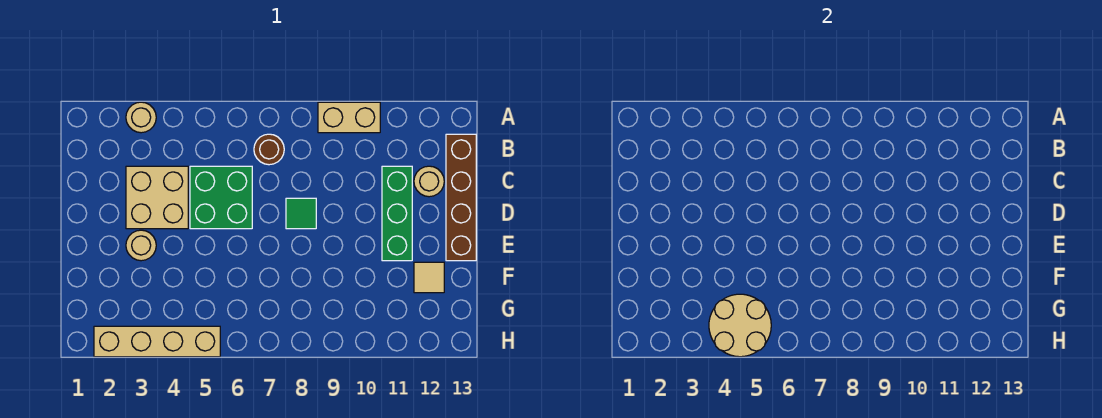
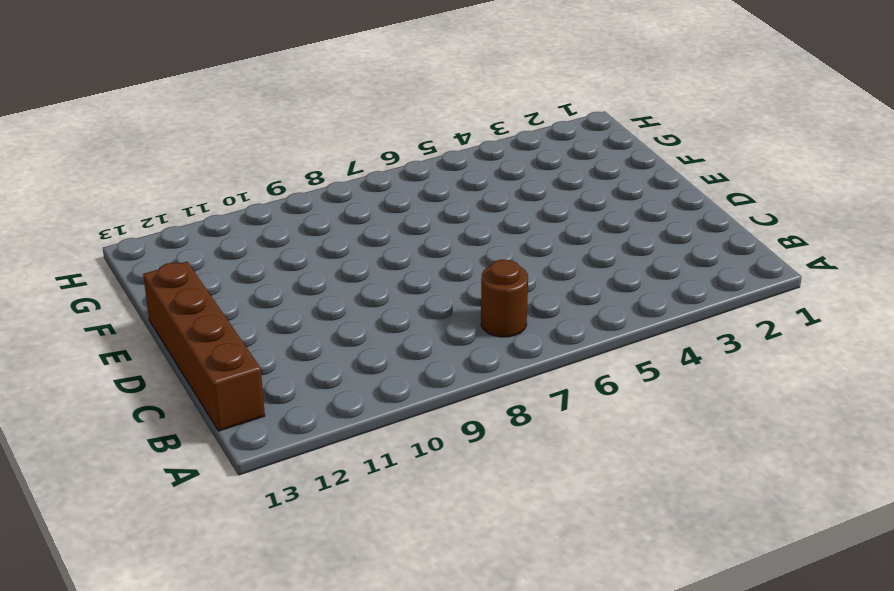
none -> tan 1x1 round brick [126,102,156,133]
none -> tan 1x2 brick [318,102,380,133]
none -> tan 2x2 brick [126,166,188,229]

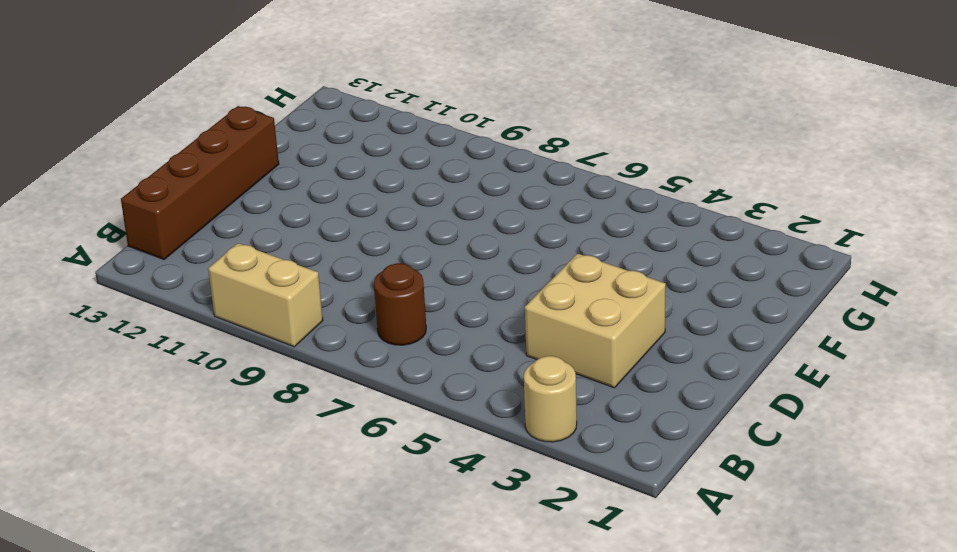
none -> green 2x2 brick [190,166,252,229]
none -> green 1x3 brick [382,166,412,261]
none -> tan 1x1 round brick [414,166,444,197]

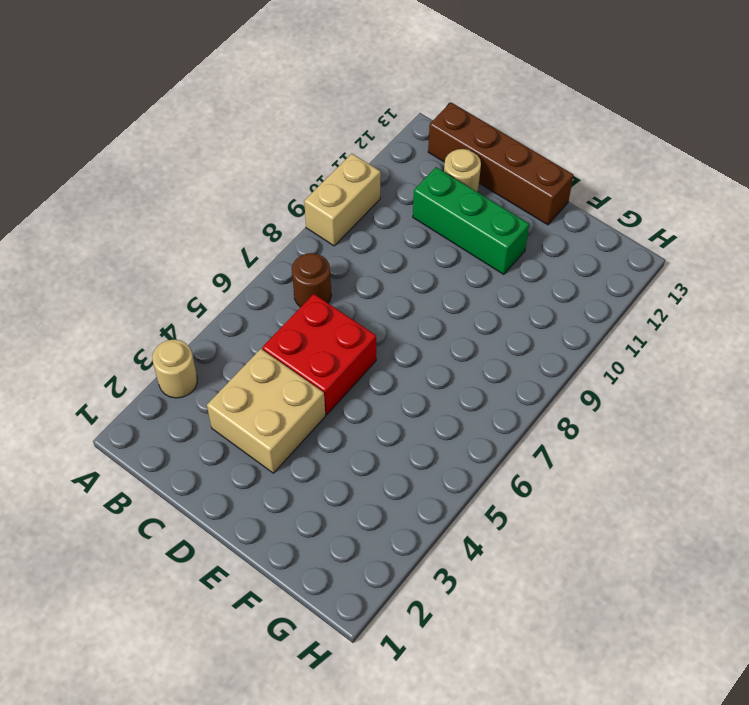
red 2x2 brick [262,294,376,415] -> green 2x2 brick [190,166,252,229]
none -> green 1x1 tile [286,198,316,229]
none -> tan 1x1 round brick [126,230,156,261]
none -> tan 1x1 tile [414,262,444,293]

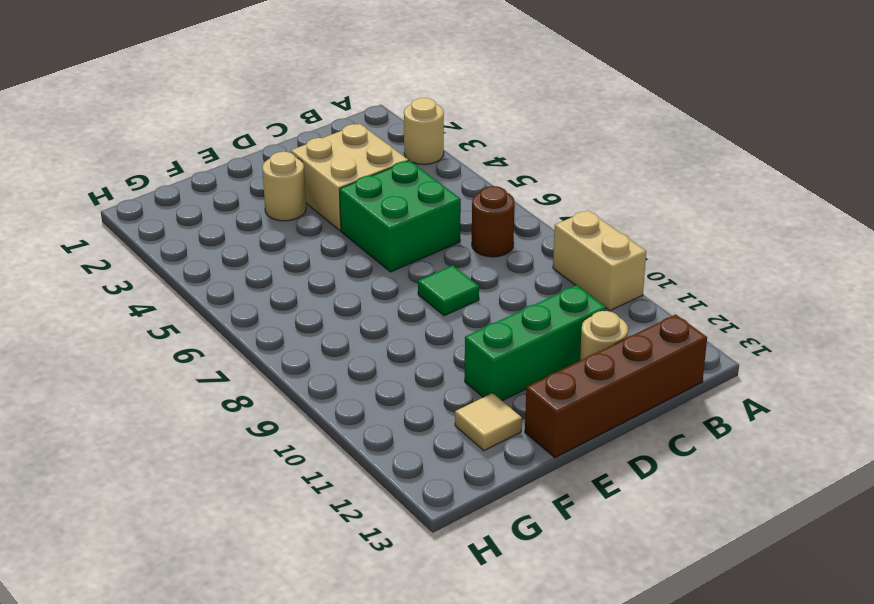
none -> tan 1x4 brick [94,326,220,357]
none -> tan 2x2 round brick [709,294,771,357]

